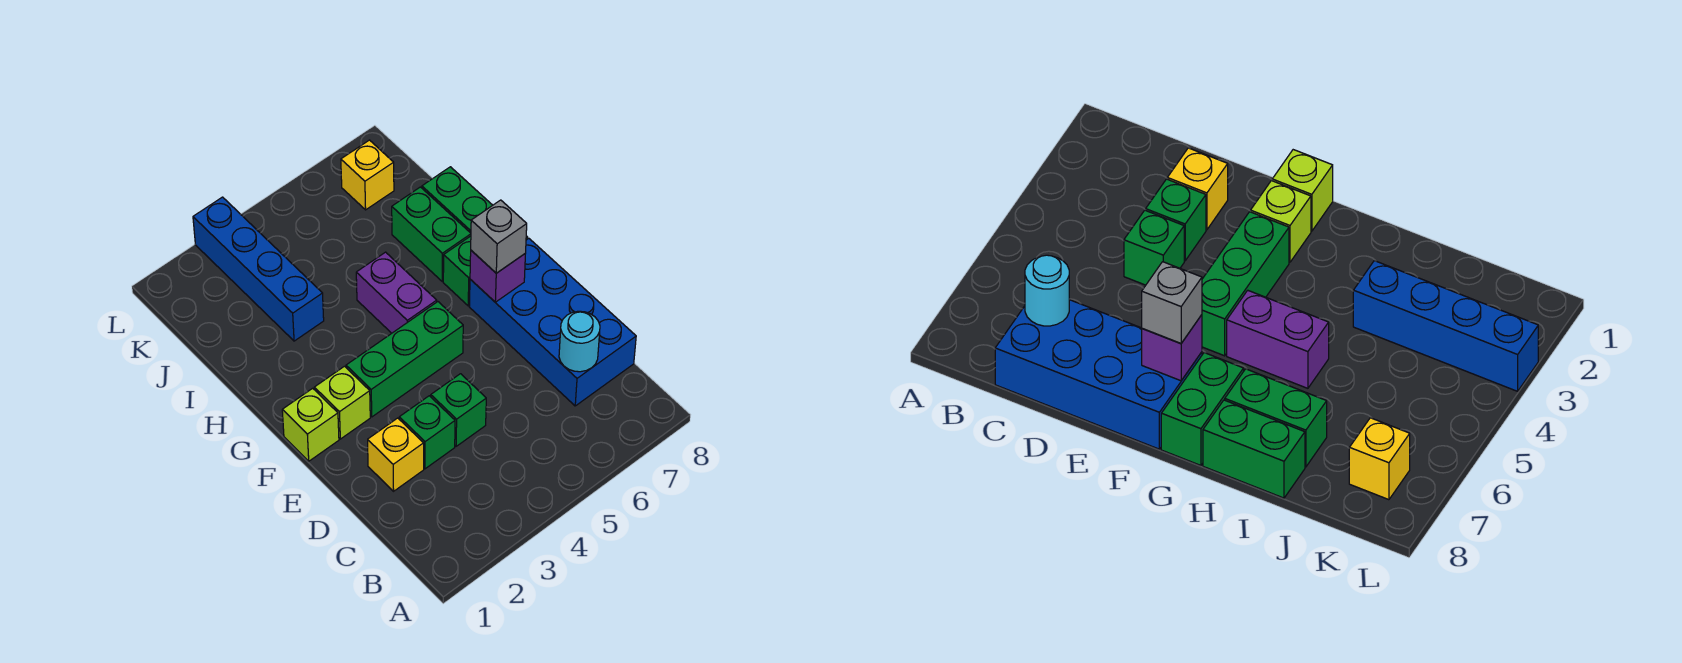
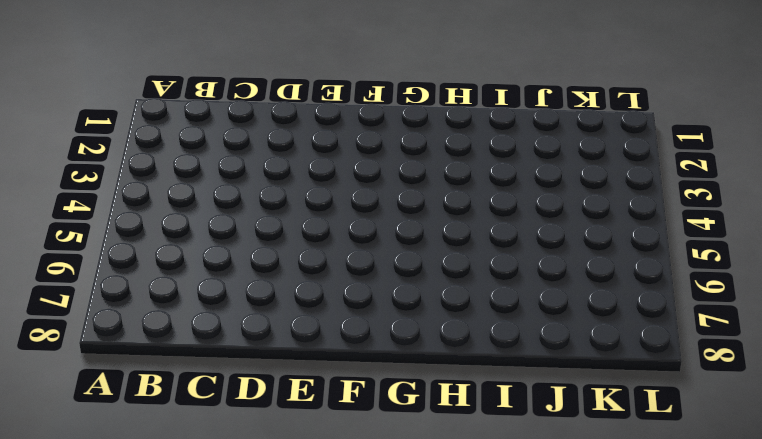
none -> blue 2x4 brick [469,239,636,406]
none -> yellow 1x1 brick [368,418,424,491]
none -> green 1x1 brick [399,396,455,469]

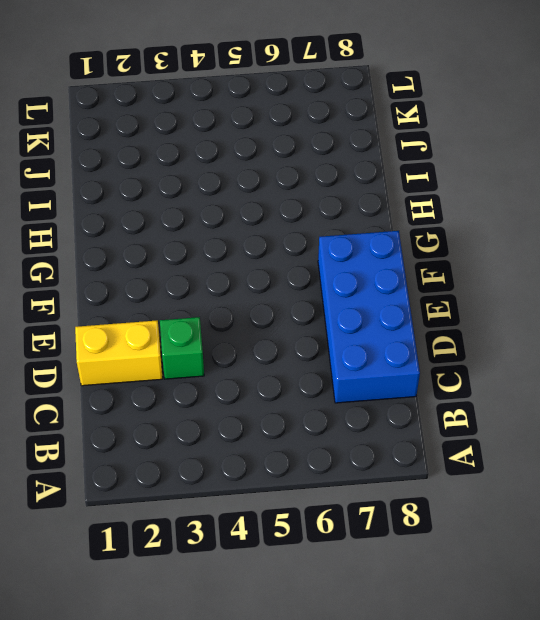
yellow 1x2 brick [75,320,163,386] -> yellow 1x1 brick [368,418,424,491]
none -> green 1x1 brick [431,374,486,446]
none -> lime 1x1 brick [282,388,339,461]
none -> lime 1x1 brick [314,366,370,439]

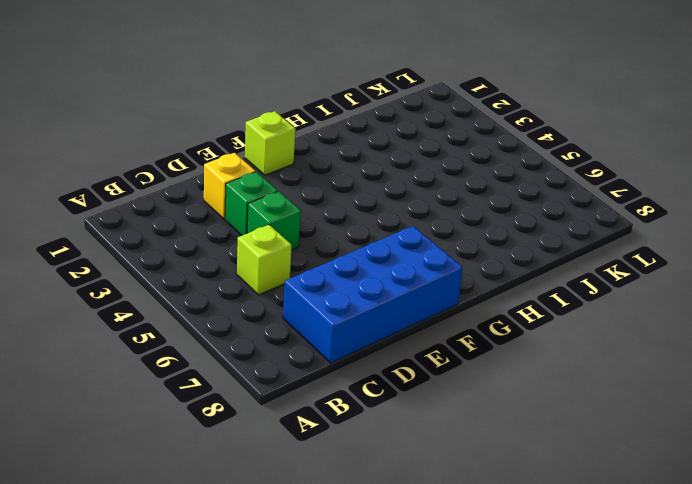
lime 1x1 brick [237,225,292,295] -> lime 1x1 brick moved to [314,366,370,439]
none -> green 1x3 brick [346,302,463,417]
none -> purple 1x2 brick [356,252,437,333]
none -> green 1x2 brick [443,236,528,306]

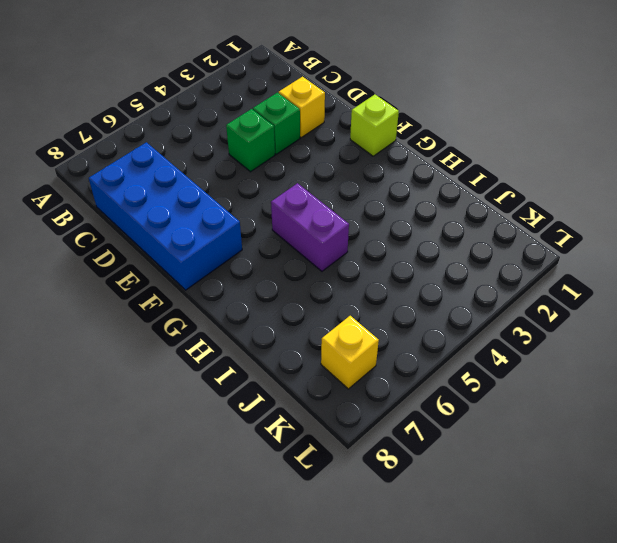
none -> lime 1x1 brick [314,366,370,439]
none -> green 1x3 brick [346,302,463,417]
none -> green 1x2 brick [443,236,528,306]

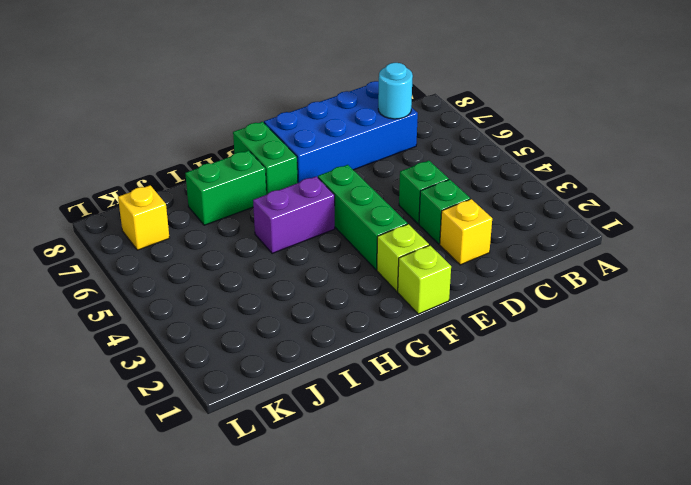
none -> green 1x2 brick [422,167,493,233]
none -> blue 1x4 brick [193,197,324,341]
none -> purple 1x1 brick [470,250,525,302]

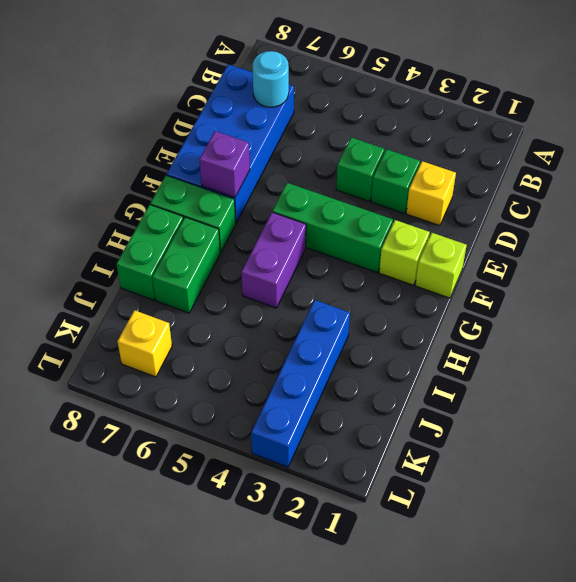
none -> grey 1x1 brick [471,200,527,273]

